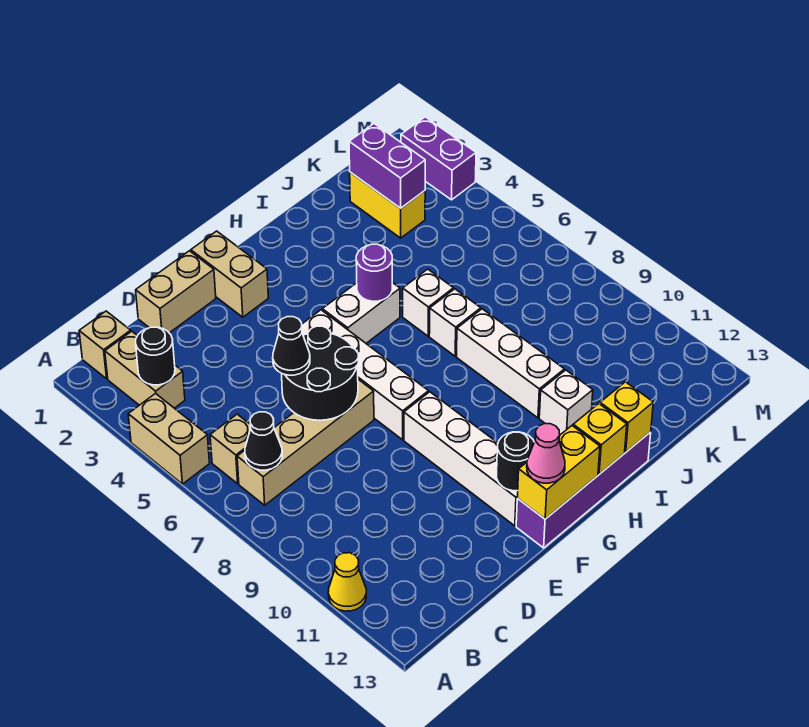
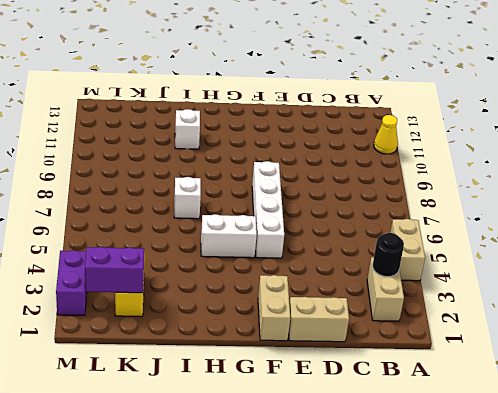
purple 1x2 brick [85,247,144,293] -> purple 1x2 brick turned to [349,124,425,208]
none -> tan 1x1 brick [79,311,131,379]
none -> tan 1x1 brick [210,414,251,484]
none -> tan 1x4 brick [237,379,374,505]

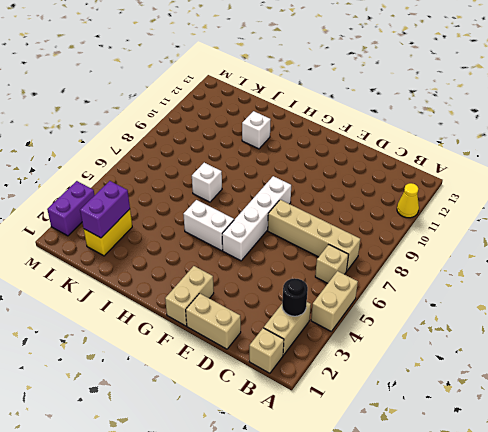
none -> white 1x4 brick [404,392,518,526]
none -> purple 1x4 brick [516,432,651,548]
none -> white 1x1 brick [403,269,454,336]

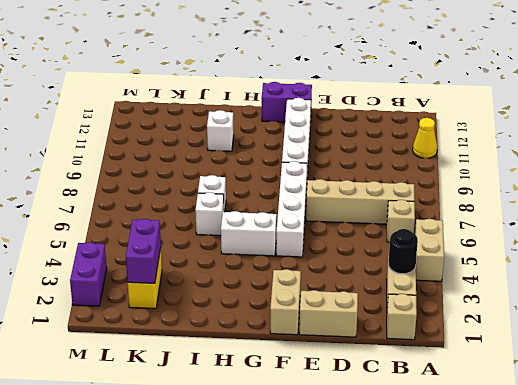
purple 1x2 brick [262,82,312,122] -> purple 1x4 brick [516,432,651,548]
none -> white 1x3 brick [457,309,564,418]
none -> black 1x1 cone [245,412,282,470]
none -> black 2x2 round brick [282,326,358,420]

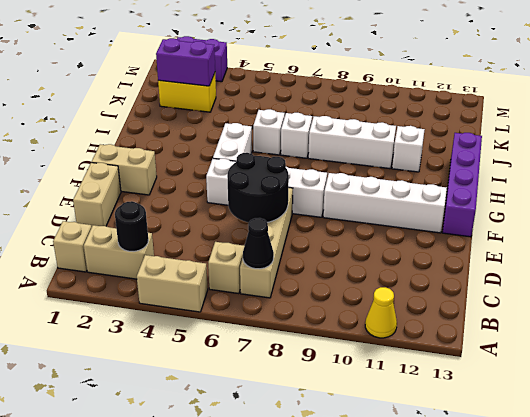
none -> black 1x1 round brick [497,432,534,491]
none -> yellow 1x2 brick [517,426,600,519]
none -> purple 1x1 round brick [356,244,392,301]

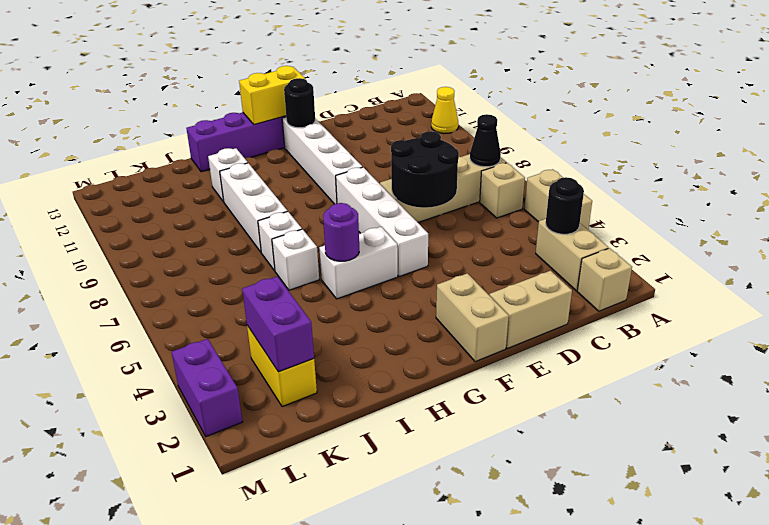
none -> yellow 1x1 brick [573,404,627,474]
none -> yellow 1x1 brick [600,382,653,452]
none -> black 1x1 cone [273,317,310,375]

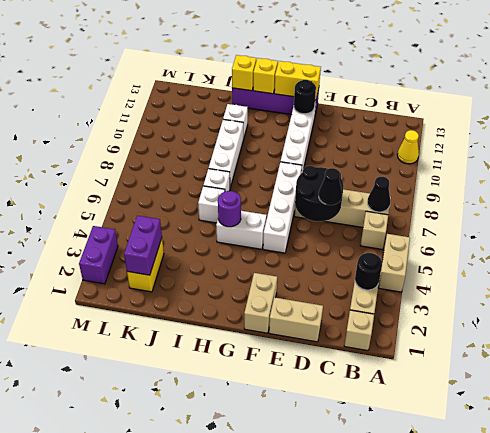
none -> pink 1x1 cone [527,424,565,483]

